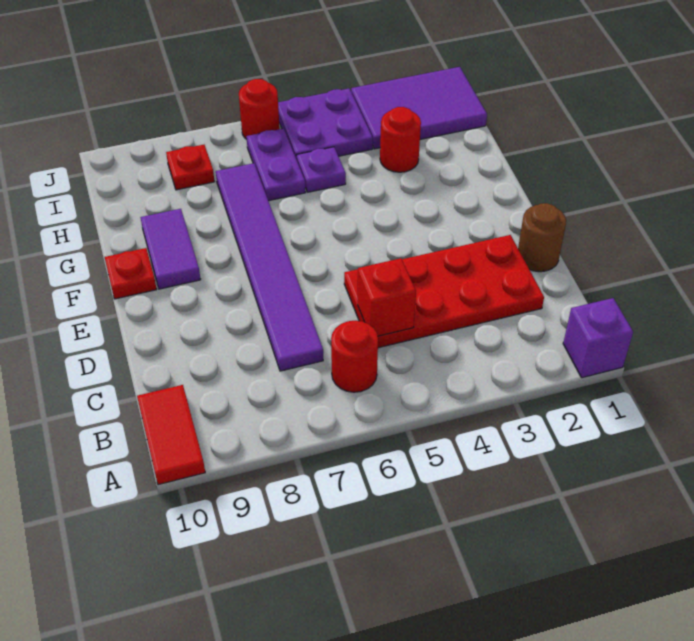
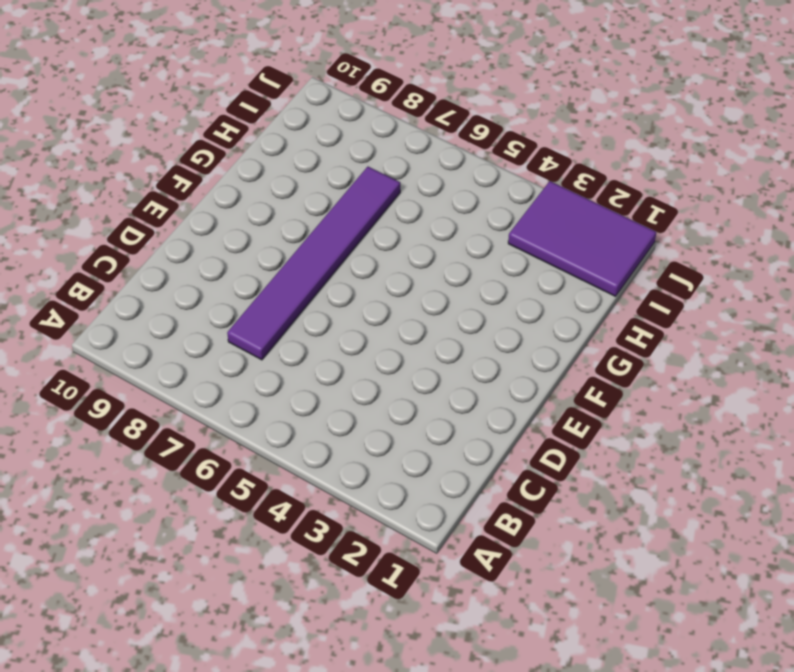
none -> purple 1x1 brick [563,298,633,378]
none -> red 1x2 tile [137,385,205,485]
none -> red 1x1 round brick [331,321,378,392]

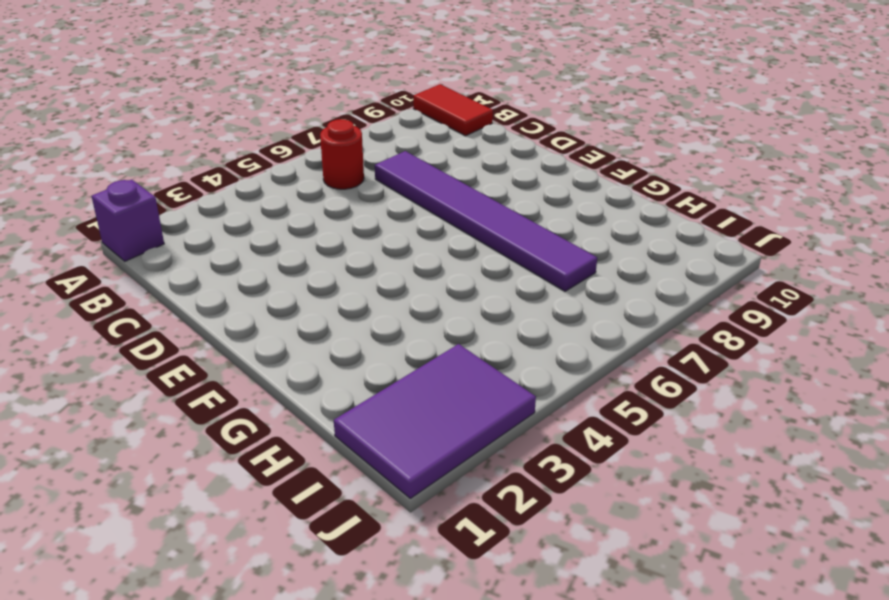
none -> red 2x4 plate [344,235,544,348]
none -> brown 1x1 round brick [518,203,566,272]
none -> purple 1x2 tile [140,209,201,289]

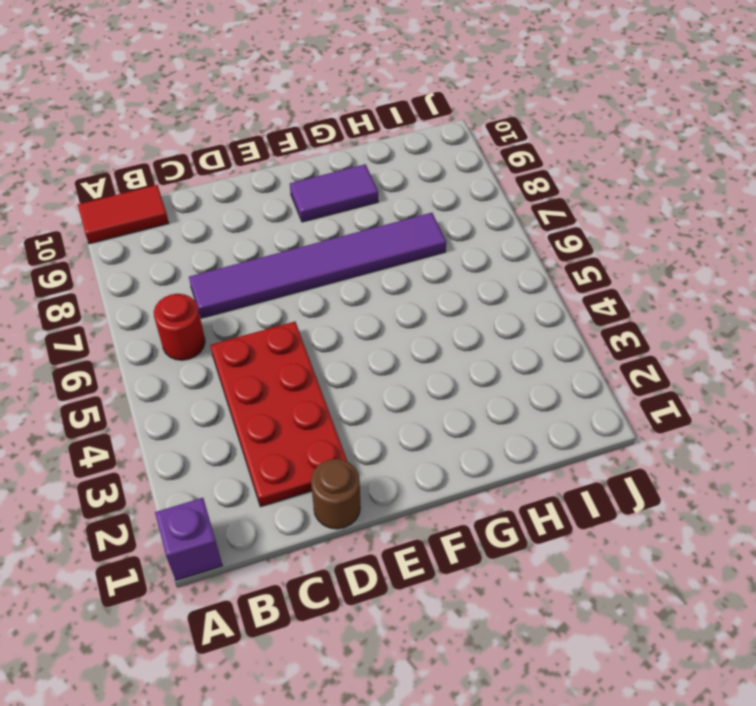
none -> red 1x1 plate [105,248,157,299]
none -> red 1x1 round brick [380,107,421,172]
none -> purple 1x1 plate [296,147,346,192]

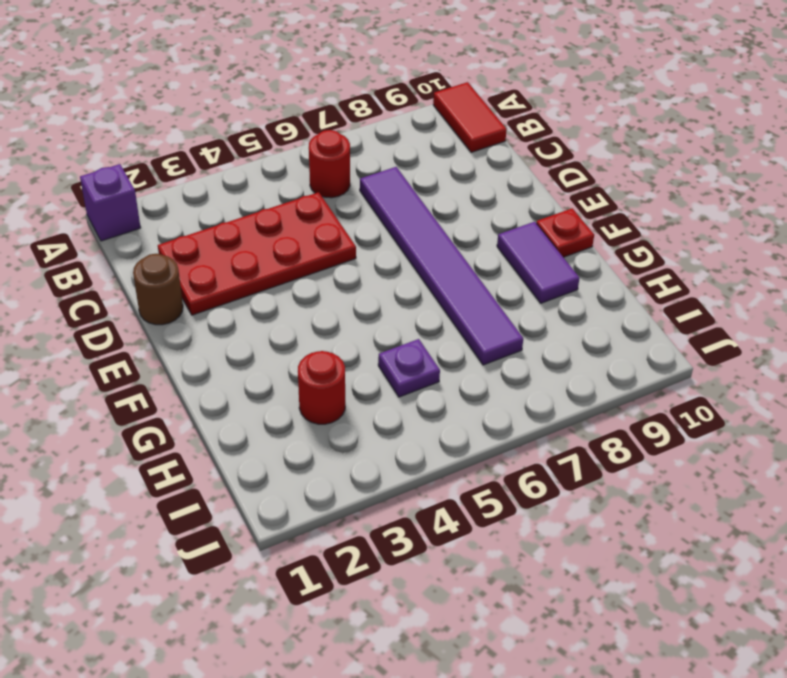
none -> purple 1x2 plate [246,129,306,201]
none -> purple 2x3 tile [351,67,487,149]
none -> purple 2x2 plate [278,89,373,159]

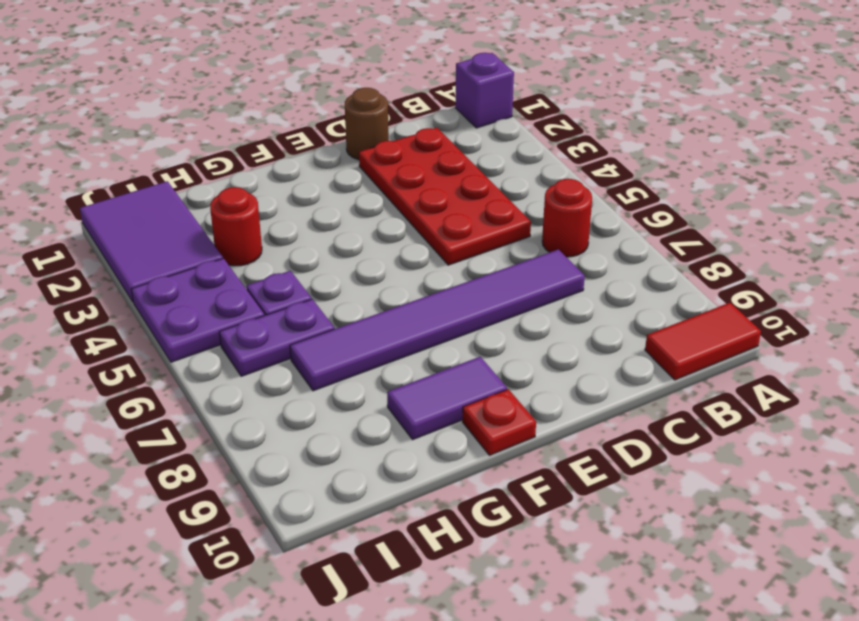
none -> red 1x1 plate [166,145,215,190]
none -> red 1x1 round brick [239,79,280,139]
none -> red 1x1 brick [358,258,416,336]

